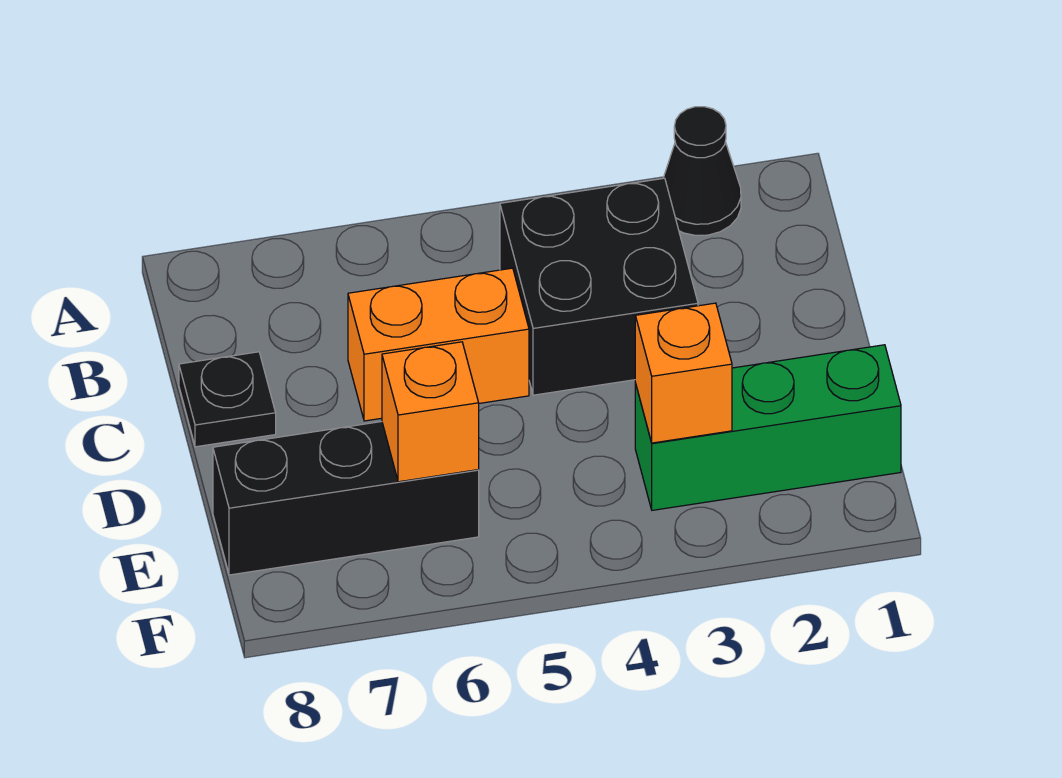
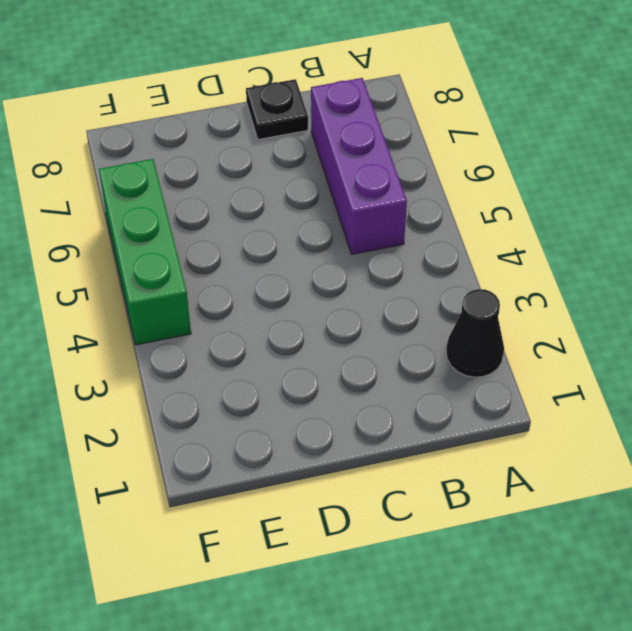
purple 1x3 brick [311,78,407,254] -> none
green 1x3 brick [99,159,191,345] -> green 1x3 brick moved to [635,345,901,510]
none -> black 2x2 brick [500,178,698,395]
none -> orange 1x2 brick [348,268,529,421]

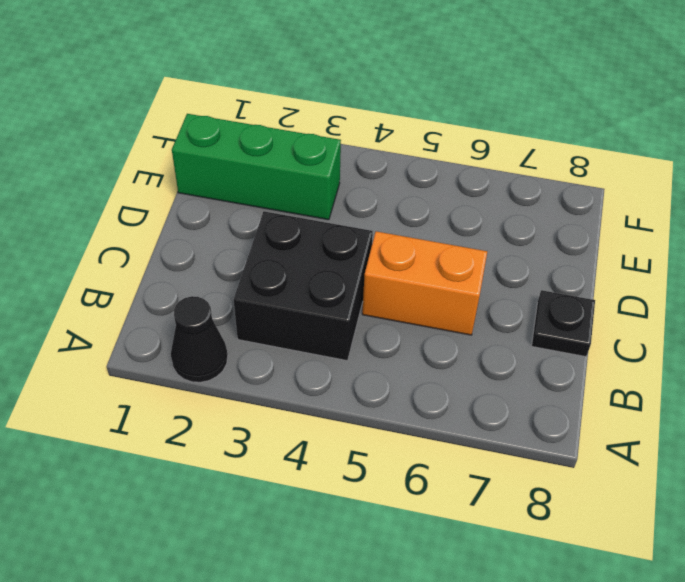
none -> black 1x3 brick [213,422,479,575]
none -> orange 1x1 brick [635,303,732,443]

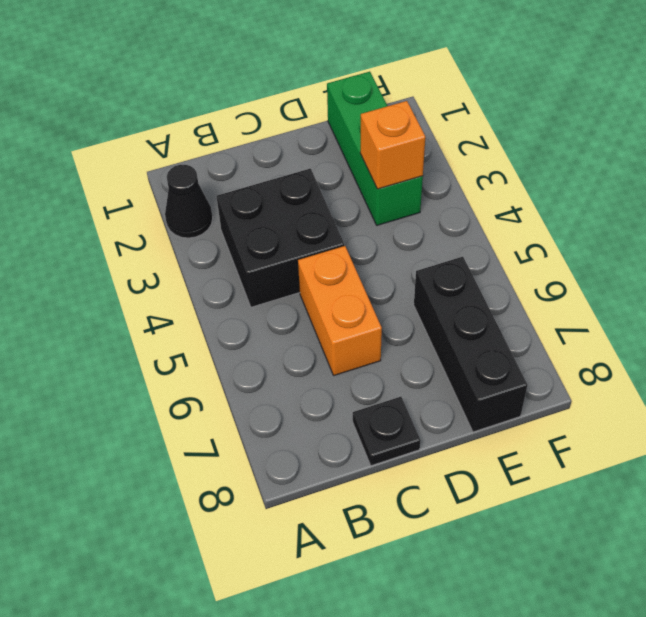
none -> orange 1x1 brick [382,342,479,482]

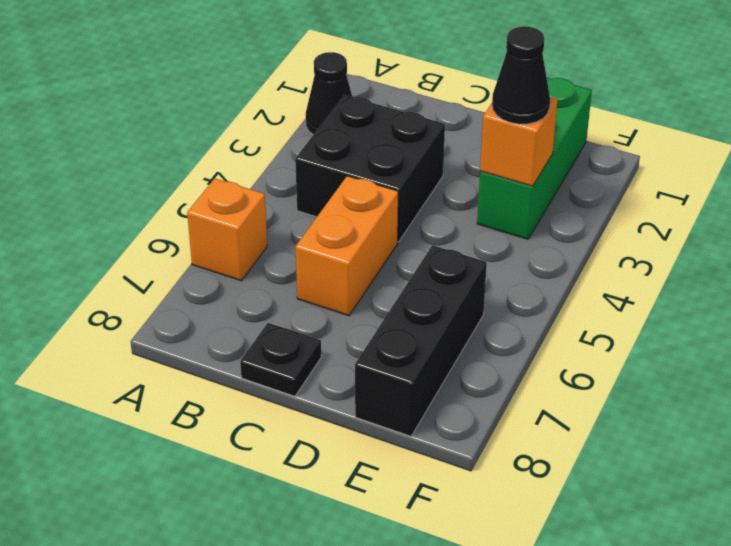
orange 1x1 brick [187,179,267,281] -> orange 1x1 brick moved to [382,342,479,482]
black 1x1 cone [492,26,550,124] -> none

